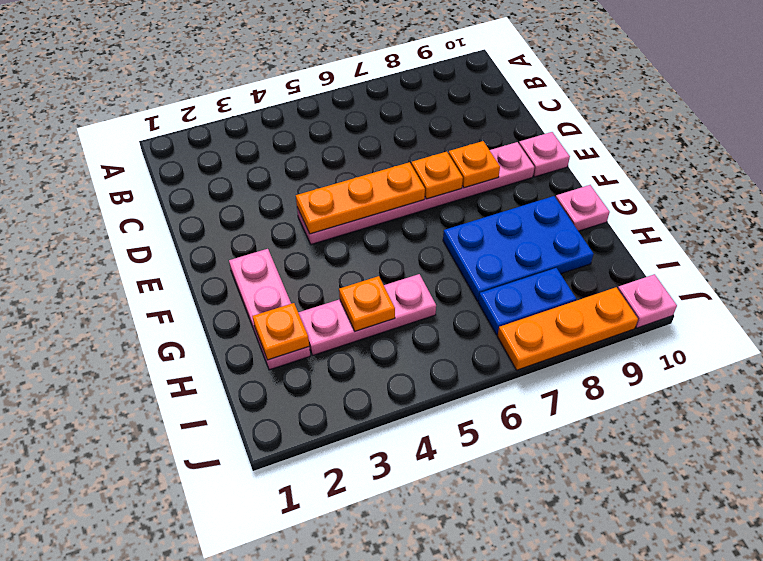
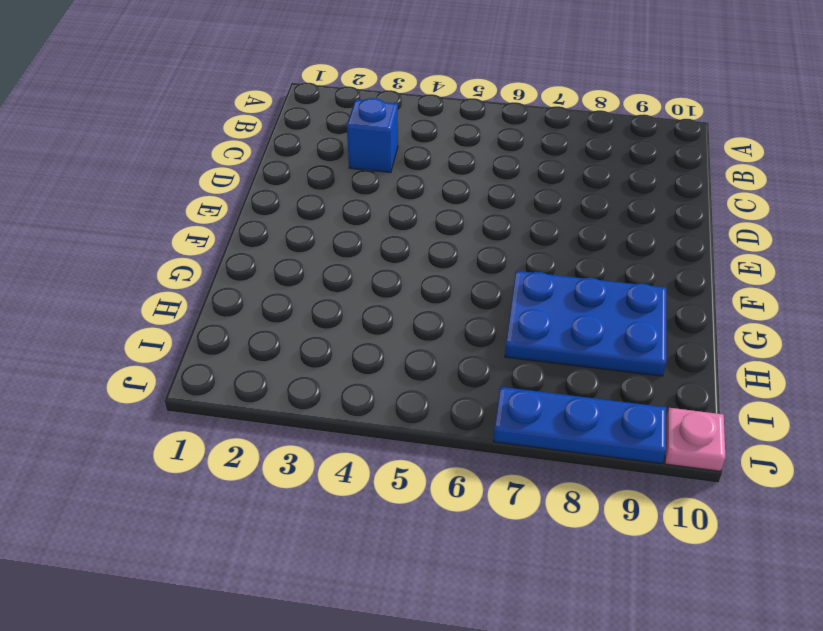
blue 1x1 brick [347,98,398,173] -> none
blue 1x3 plate [493,387,666,464] -> orange 1x3 plate [497,287,638,370]
none -> pink 1x6 plate [297,142,535,245]
none -> pink 1x1 plate [519,132,570,177]
none -> pink 1x3 plate [229,249,310,370]

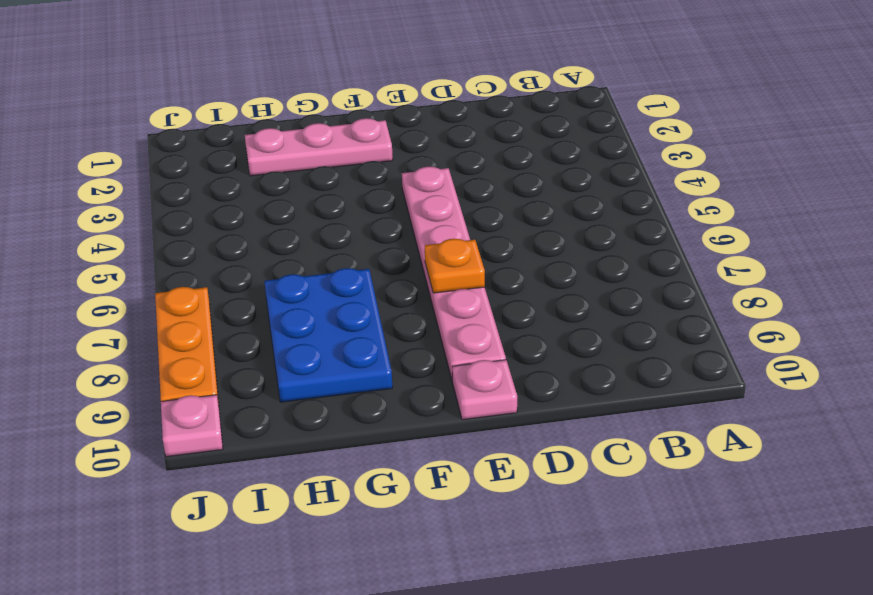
none -> pink 1x1 plate [556,185,610,231]
none -> pink 1x3 plate [298,274,436,355]
none -> blue 1x2 plate [478,268,576,335]

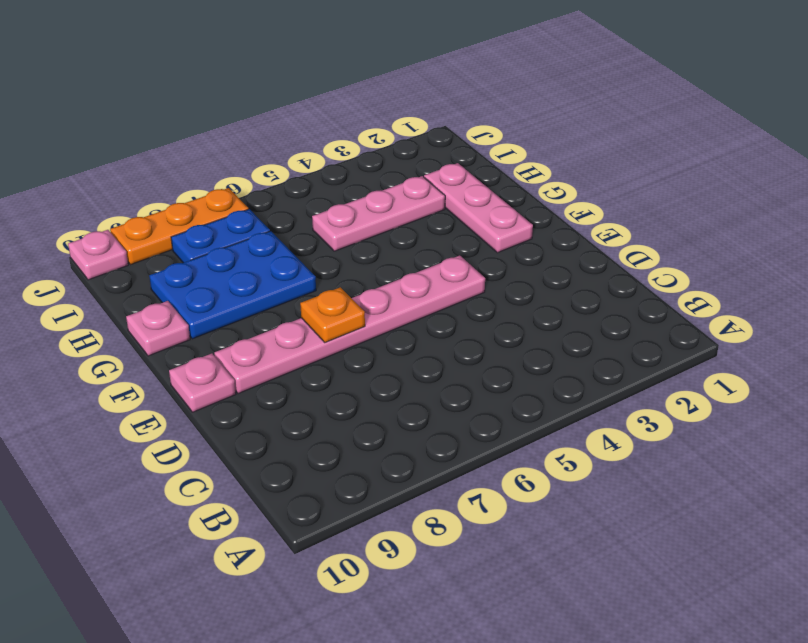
none -> orange 1x3 plate [296,162,425,234]
none -> orange 1x1 plate [448,141,500,188]
none -> orange 1x1 plate [252,303,309,360]

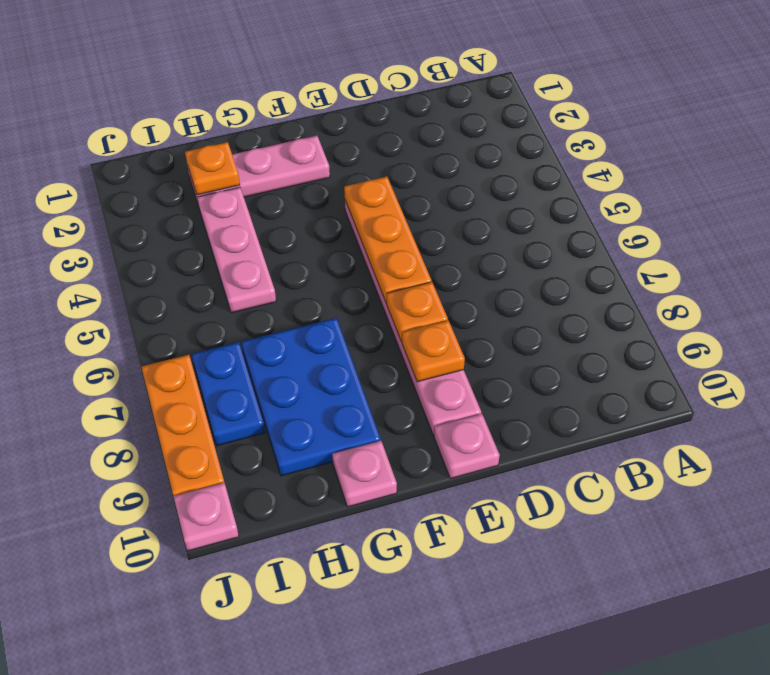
none -> orange 1x1 plate [339,276,395,331]

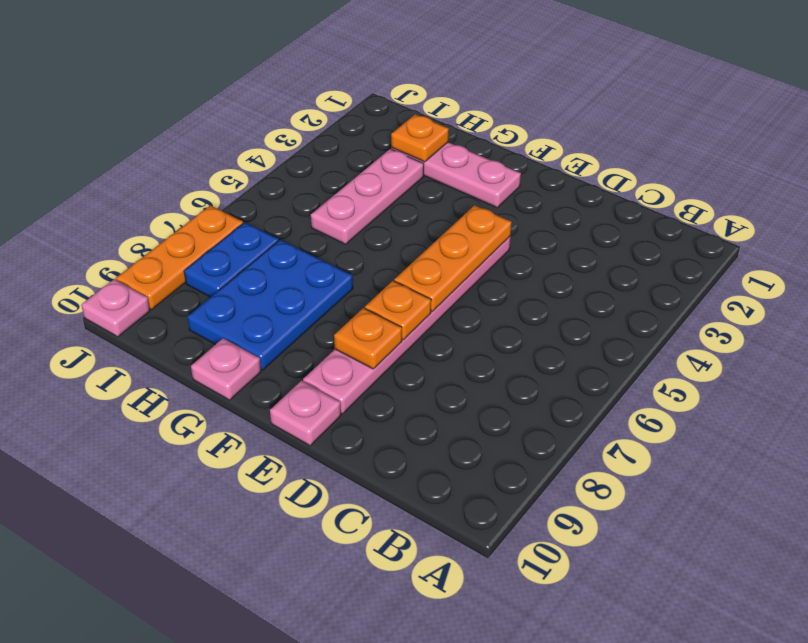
none -> orange 1x1 plate [339,276,395,331]

